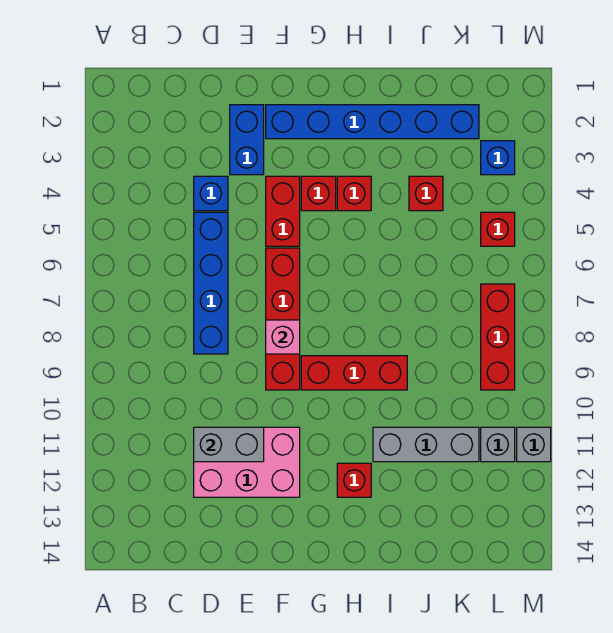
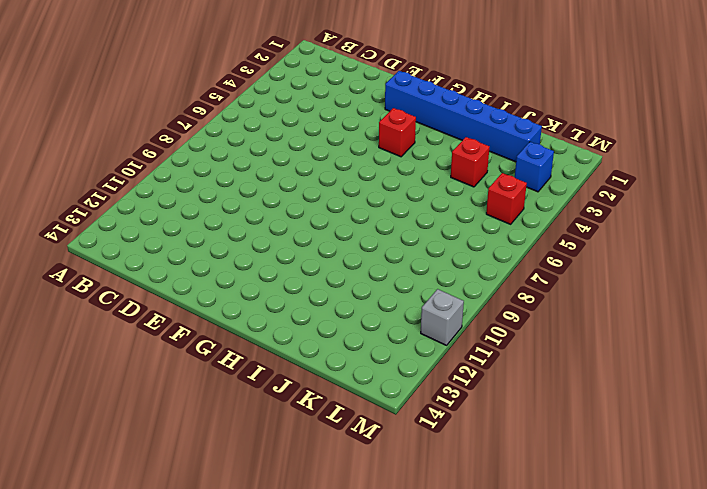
none -> blue 1x1 brick [194,176,228,211]
none -> blue 1x4 brick [194,212,228,354]
none -> pink 2x3 brick [194,427,300,497]

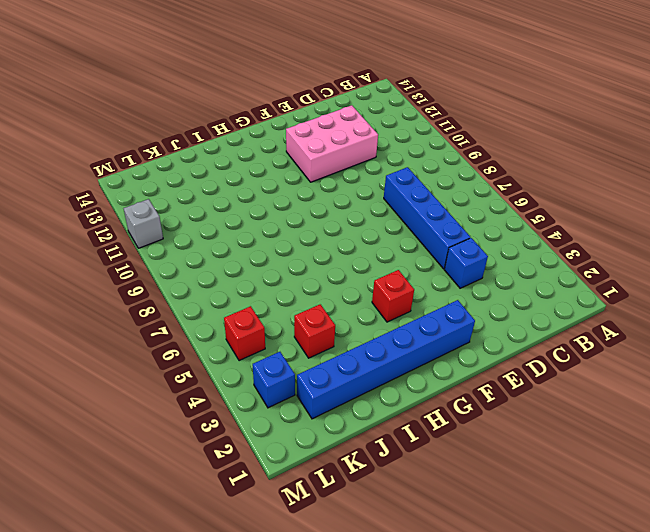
none -> blue 1x2 brick [230,105,264,175]
none -> red 1x2 brick [266,176,300,246]
none -> red 1x4 brick [266,248,300,390]

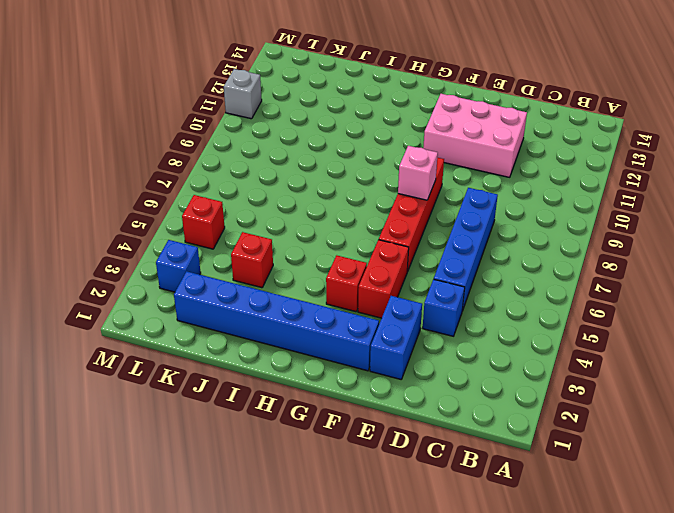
none -> red 1x3 brick [301,356,407,390]
none -> red 1x1 brick [337,176,371,211]
none -> red 1x1 brick [337,463,371,497]

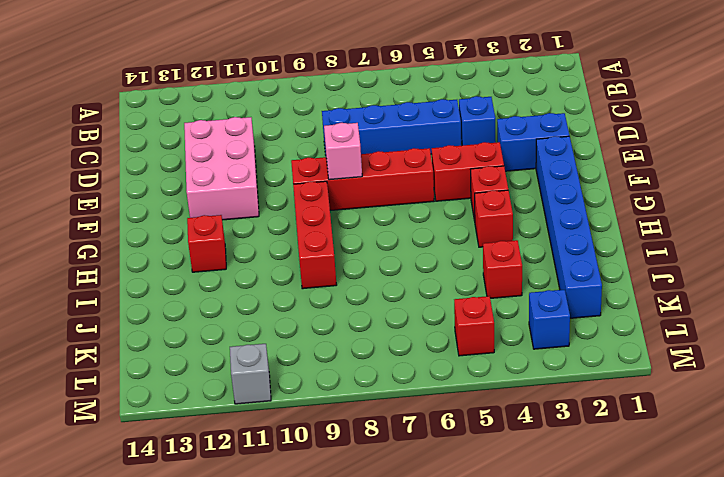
none -> grey 1x3 brick [373,427,479,462]
none -> red 1x3 brick [481,284,515,390]
none -> grey 1x1 brick [481,427,515,462]

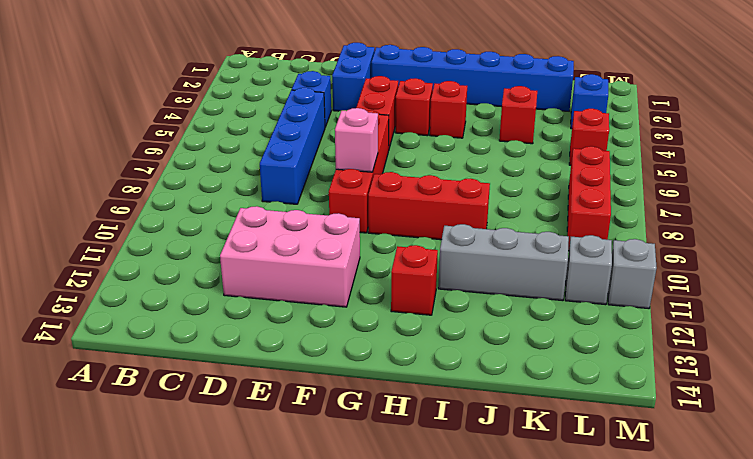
none -> grey 1x2 brick [194,427,264,462]

